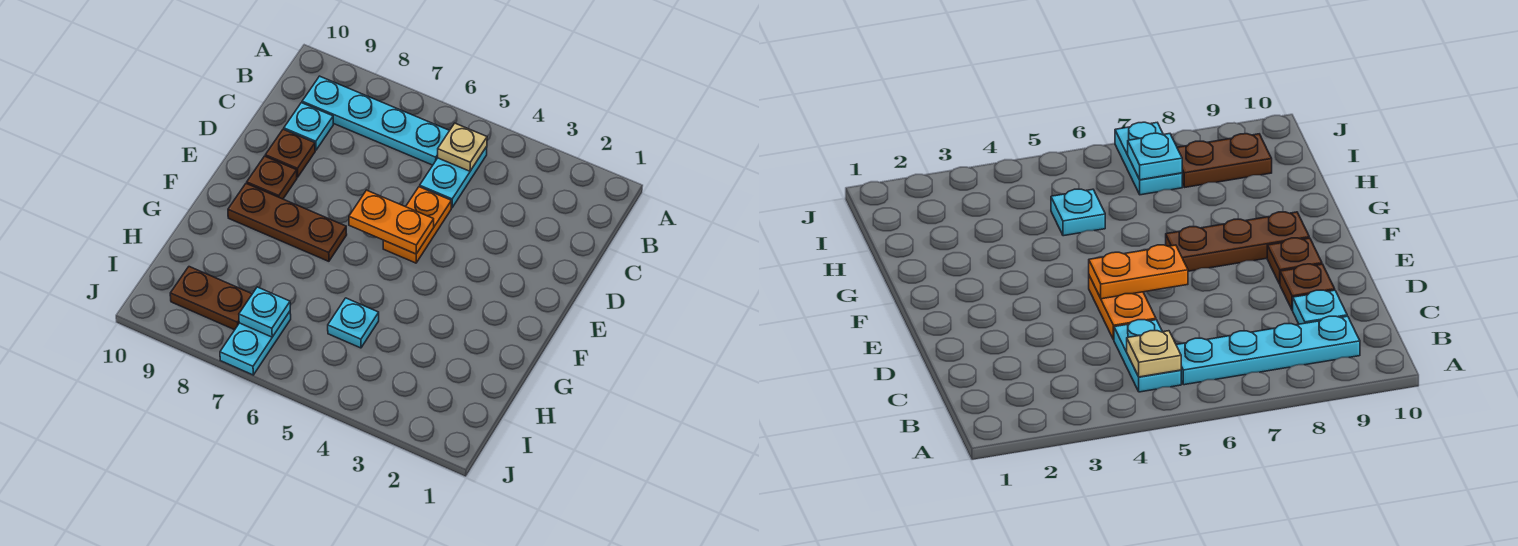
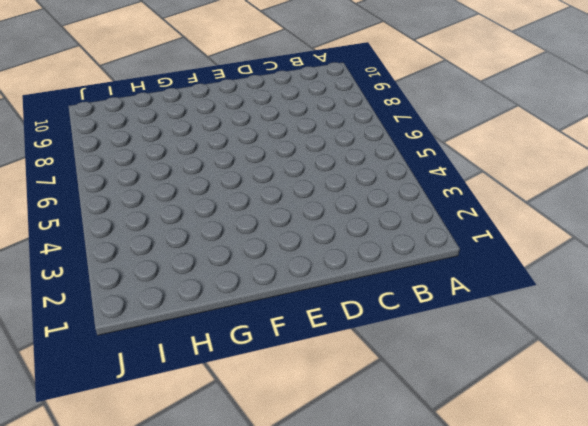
none -> cyan 1x2 plate [420,146,487,208]
none -> cyan 1x4 plate [302,76,450,165]
none -> cyan 1x1 plate [284,103,333,150]

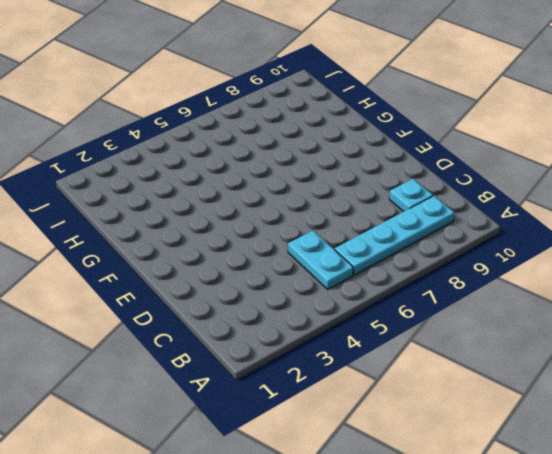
none -> orange 1x2 plate [383,187,451,263]
none -> brown 1x1 plate [265,129,315,177]
none -> brown 1x1 plate [247,156,297,199]

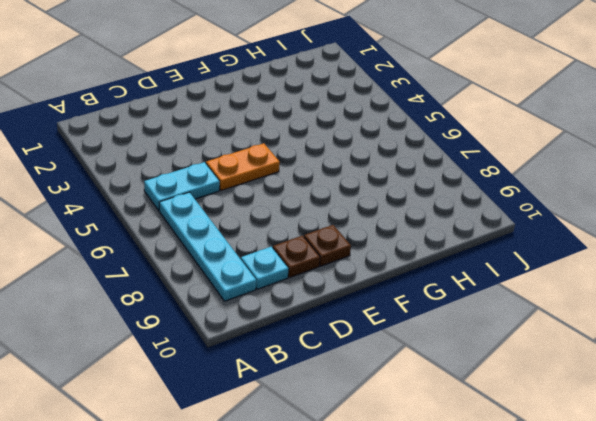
none -> brown 1x3 plate [228,183,347,261]
none -> cyan 1x1 plate [328,298,379,348]
none -> cyan 1x2 plate [220,312,291,375]

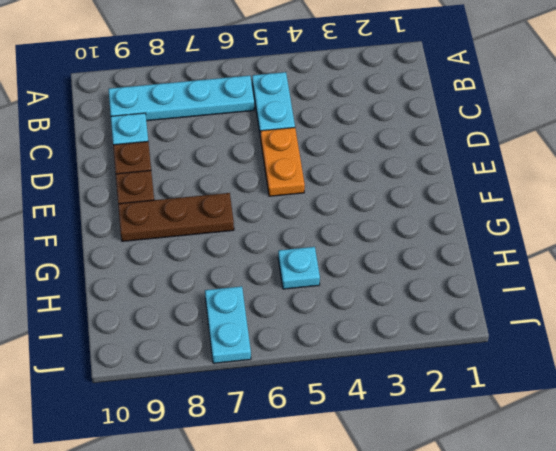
none -> brown 1x2 plate [170,267,252,330]
none -> tan 1x1 plate [438,123,487,171]
none -> orange 1x2 plate [349,190,434,254]

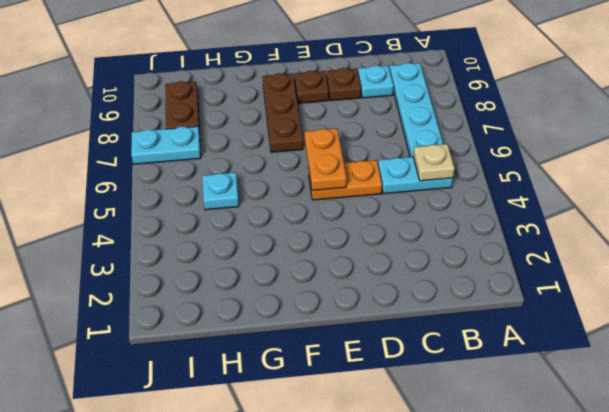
none -> cyan 1x1 plate [239,287,290,337]

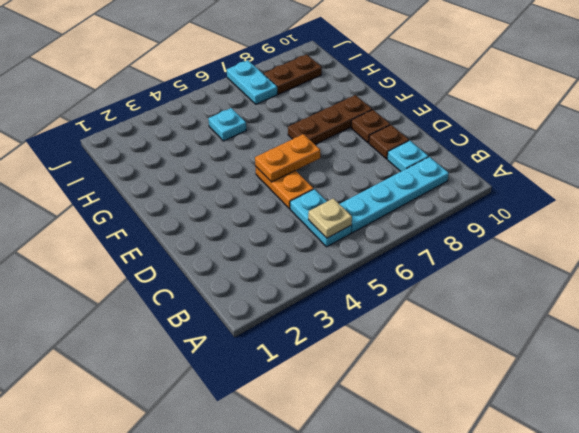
none -> cyan 1x1 plate [239,287,290,337]

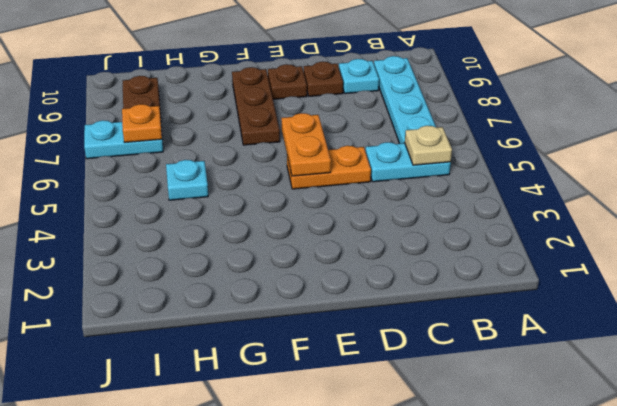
orange 1x1 plate [122,104,162,142] -> cyan 1x1 plate [239,287,290,337]

